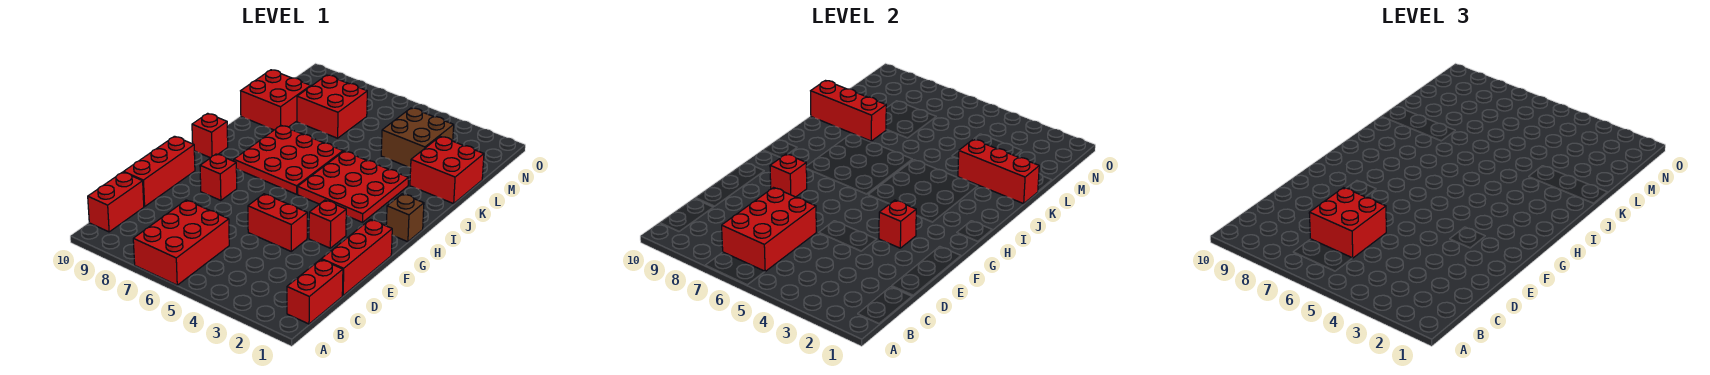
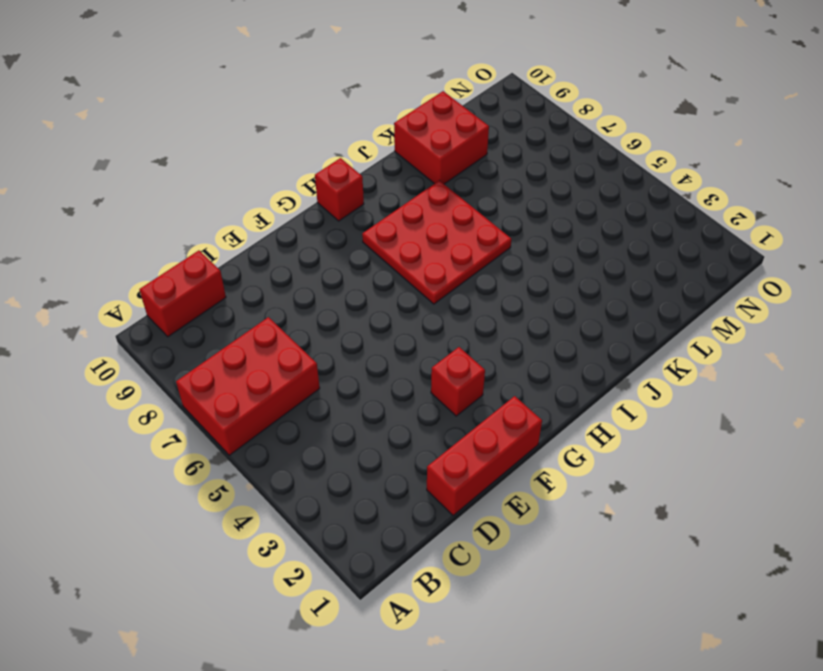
none -> red 1x2 brick [287,259,343,324]
none -> red 1x3 brick [124,136,195,207]
none -> red 1x2 brick [248,194,307,251]

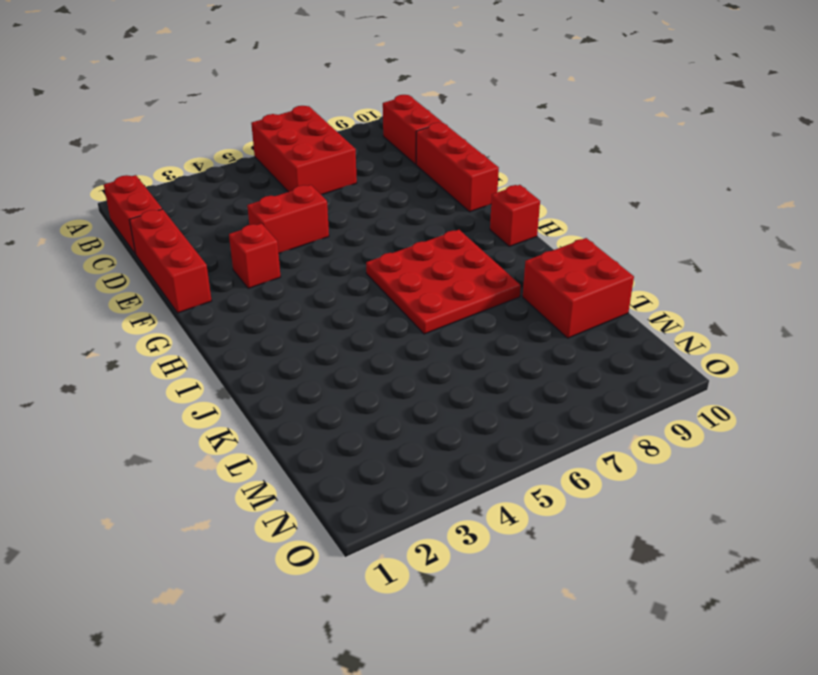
none -> red 1x1 brick [200,154,237,200]
none -> brown 1x1 brick [386,194,424,242]
none -> red 3x3 plate [298,151,408,222]

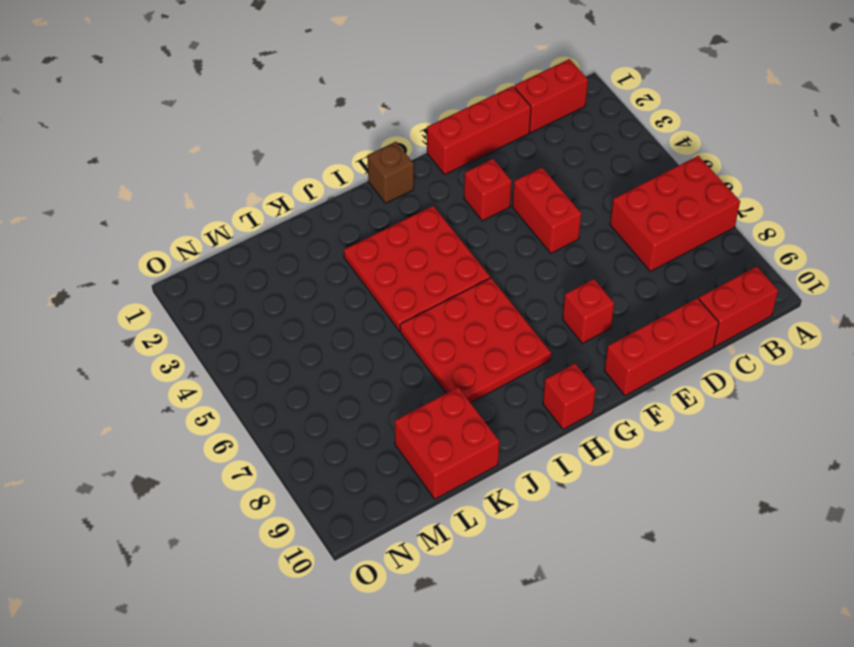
none -> red 2x2 brick [410,136,484,204]
none -> brown 2x2 brick [381,108,454,168]
none -> red 2x2 brick [297,75,367,138]

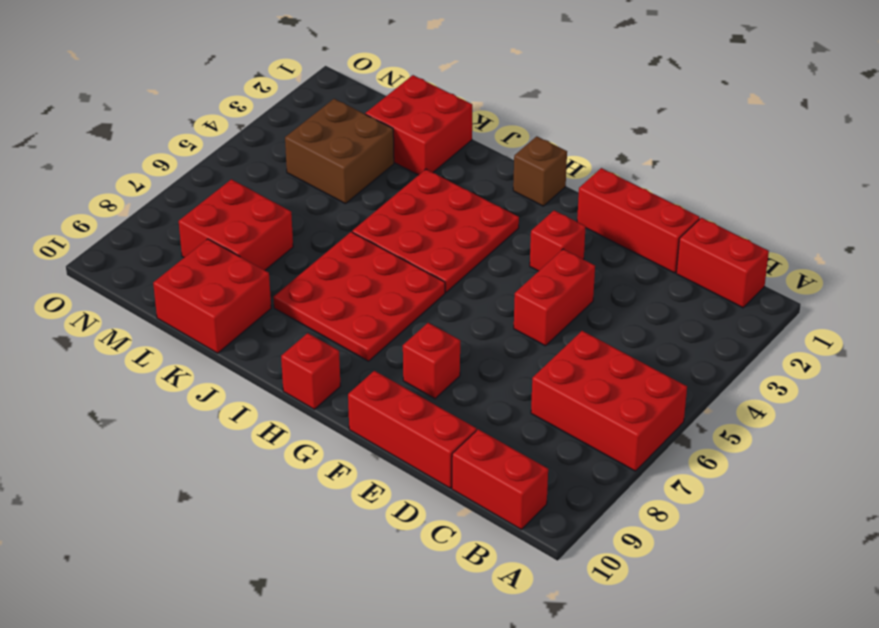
none -> red 2x3 brick [722,188,816,271]
none -> red 1x1 brick [879,200,916,248]
none -> red 1x1 brick [770,154,807,197]

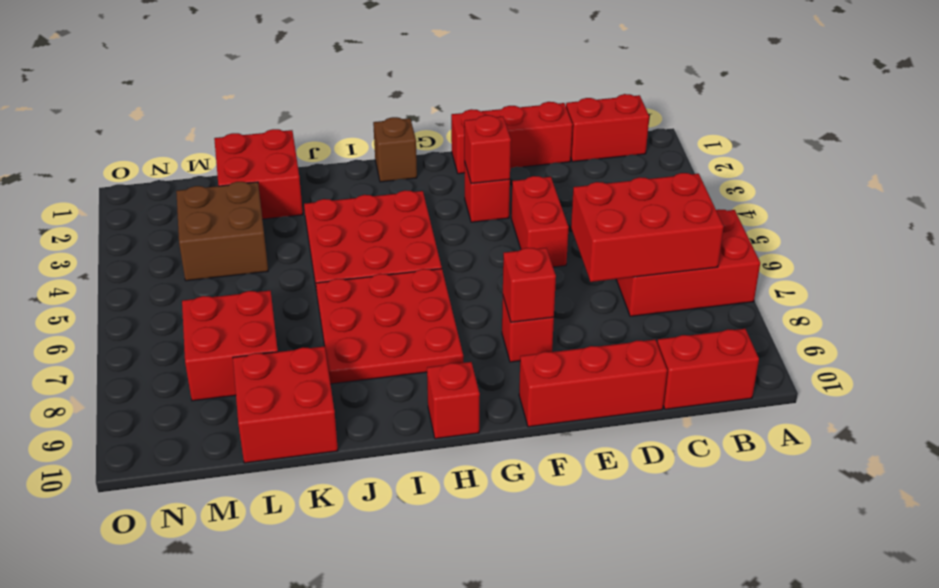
none -> red 1x3 brick [958,139,1039,204]
none -> red 1x3 brick [811,81,886,141]
none -> red 2x2 brick [1309,188,1386,258]

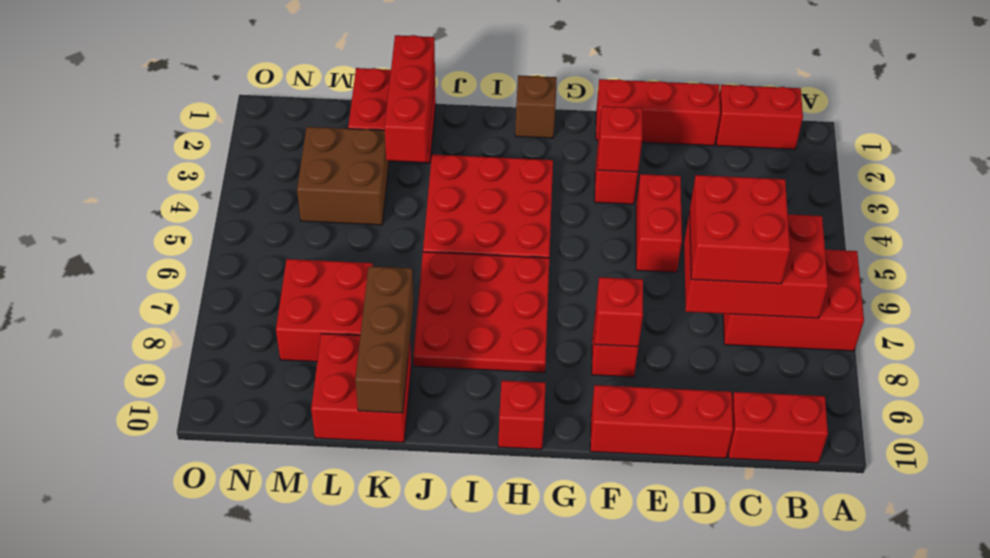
brown 1x3 brick [355,266,413,413] -> red 1x3 brick [811,81,886,141]

